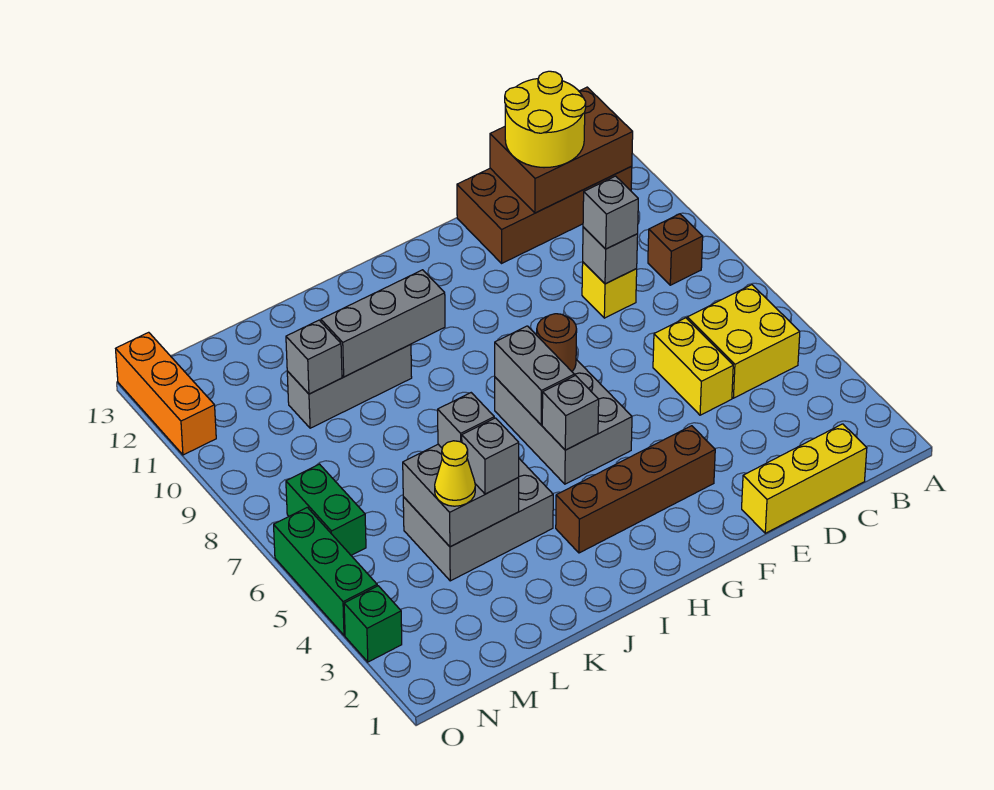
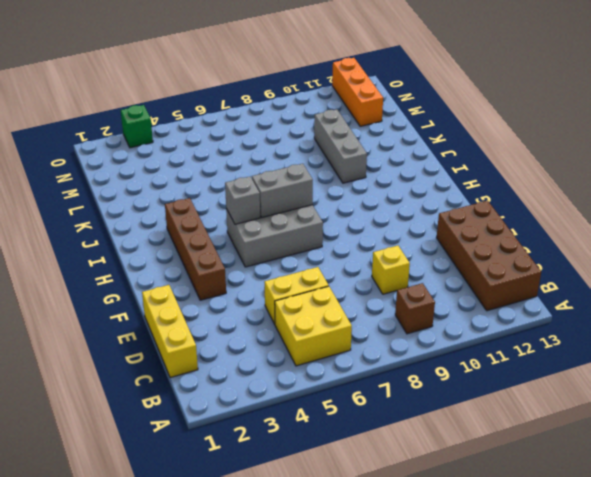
orange 1x3 brick [332,58,383,126] -> orange 1x3 brick turned to [116,332,216,455]
none -> grey 2x3 brick [403,459,553,581]
none -> green 1x2 brick [286,464,366,555]
none -> green 1x3 brick [274,507,377,635]

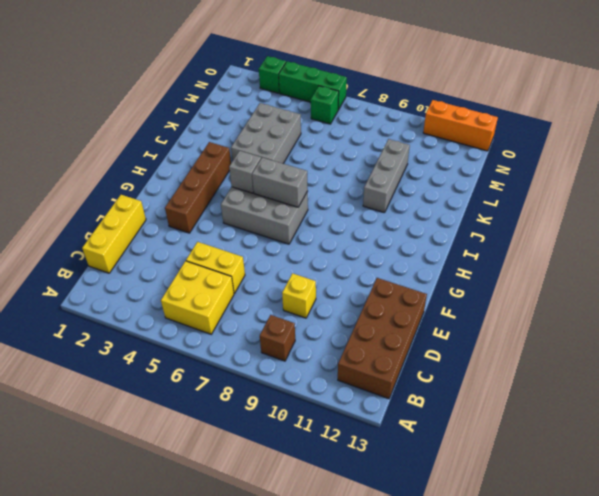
green 1x1 brick [311,86,339,124] -> green 1x2 brick [286,464,366,555]
none -> brown 2x3 brick [490,87,633,213]
none -> grey 1x1 brick [583,227,638,284]
none -> brown 1x1 round brick [537,314,577,371]

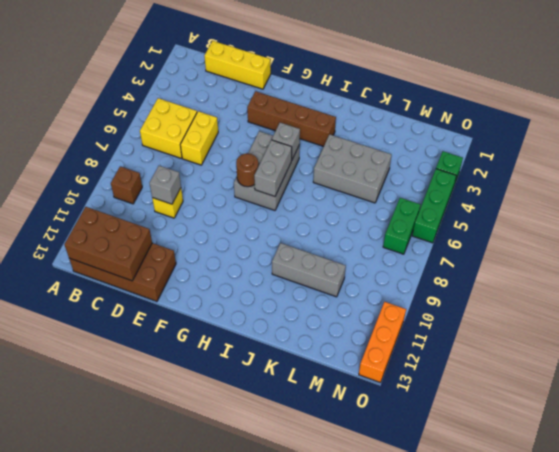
none -> grey 1x3 brick [321,270,445,377]
none -> grey 2x2 brick [403,444,519,547]
none -> grey 1x1 brick [286,320,342,394]

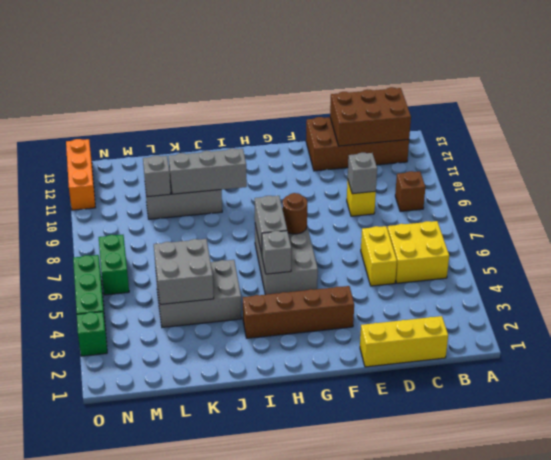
none -> yellow 2x2 round brick [505,71,586,168]
none -> grey 1x1 brick [583,176,638,249]
none -> grey 1x1 brick [462,418,519,494]

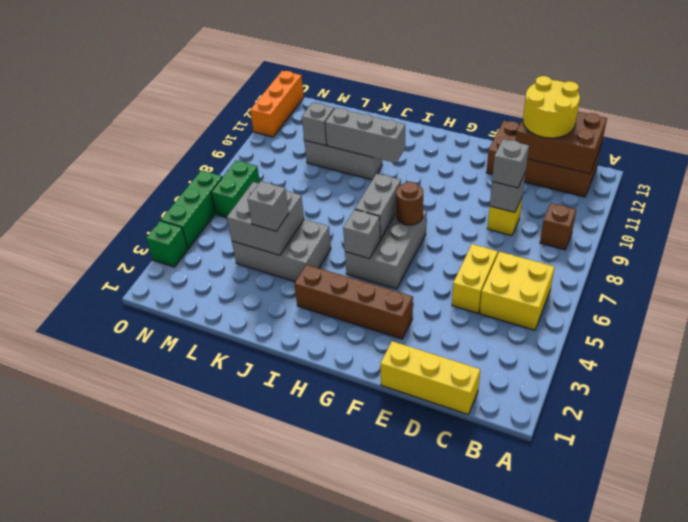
none -> grey 1x1 brick [438,393,494,448]
none -> yellow 1x1 cone [435,441,475,506]

